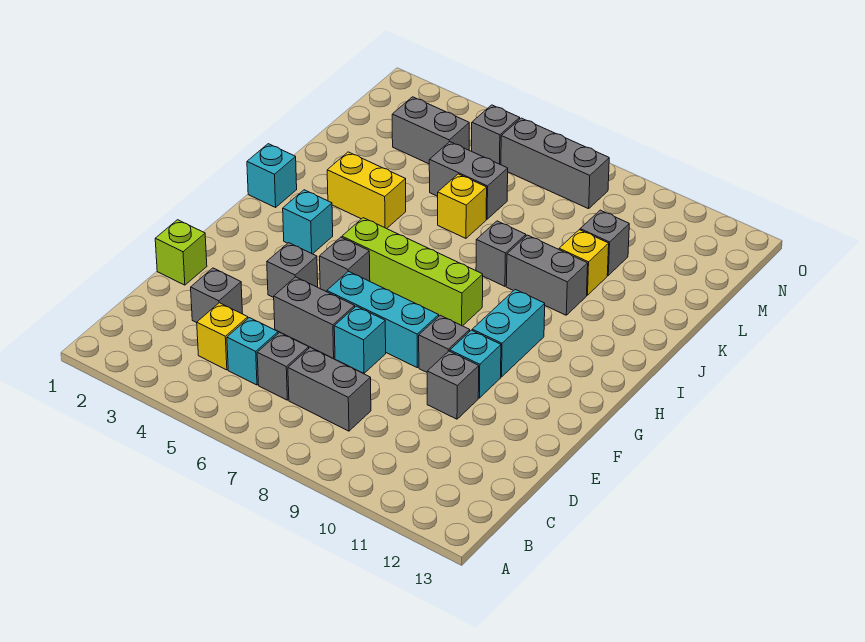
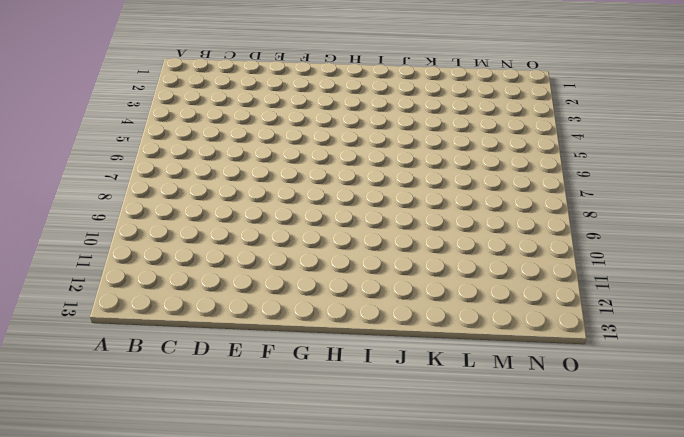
none -> yellow 1x1 brick [197,303,248,370]
none -> cyan 1x1 brick [227,318,278,385]
none -> grey 1x1 brick [257,333,309,400]

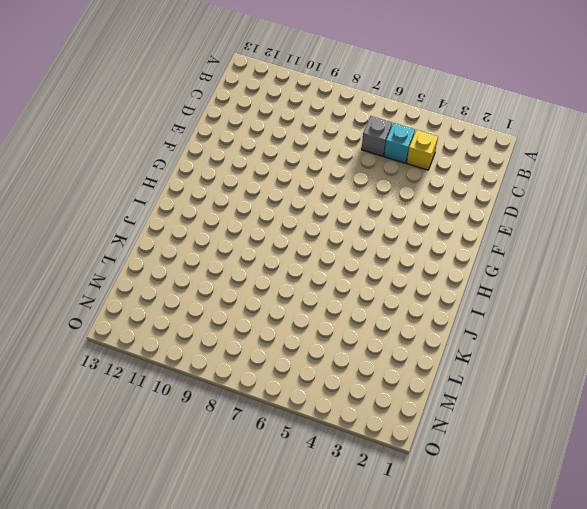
none -> grey 1x2 brick [288,347,371,431]
none -> grey 1x1 brick [191,268,243,323]
none -> lime 1x1 brick [155,220,207,285]

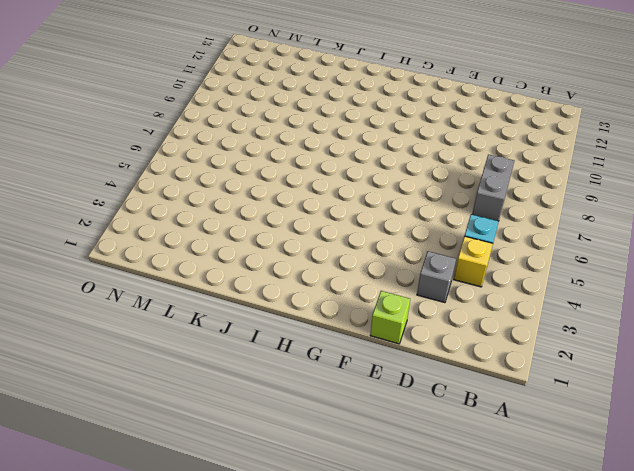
none -> grey 1x1 brick [257,333,309,400]
none -> grey 1x2 brick [274,277,355,358]
none -> cyan 1x1 brick [334,306,386,373]

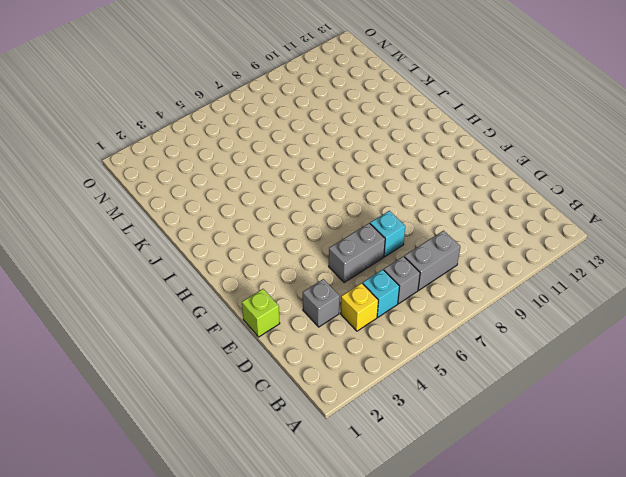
none -> grey 1x1 brick [427,351,479,419]
none -> grey 1x1 brick [267,243,318,298]
none -> cyan 1x3 brick [327,271,439,367]

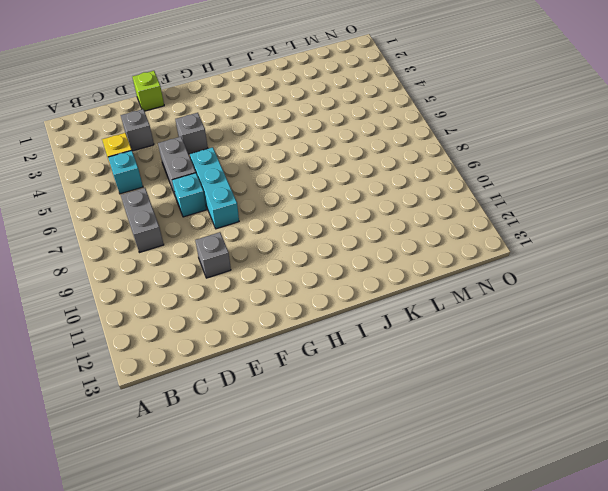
none -> grey 1x1 brick [257,333,309,400]
none -> grey 1x1 brick [419,315,470,372]
none -> cyan 1x1 brick [450,330,501,398]

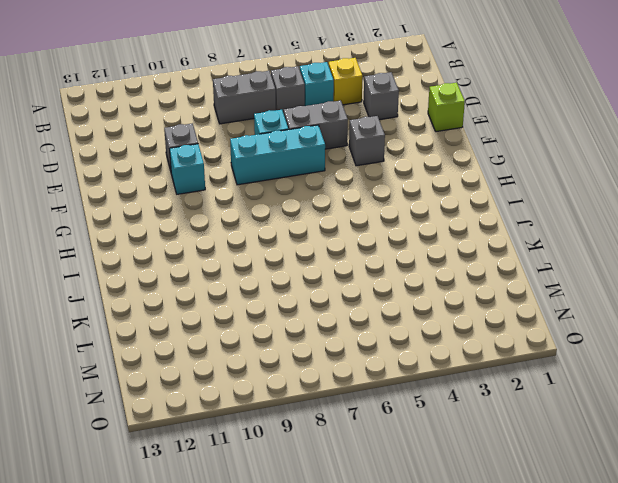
none -> grey 1x1 brick [419,315,470,372]
none -> grey 1x1 brick [319,237,370,292]
none -> cyan 1x2 brick [472,289,545,377]

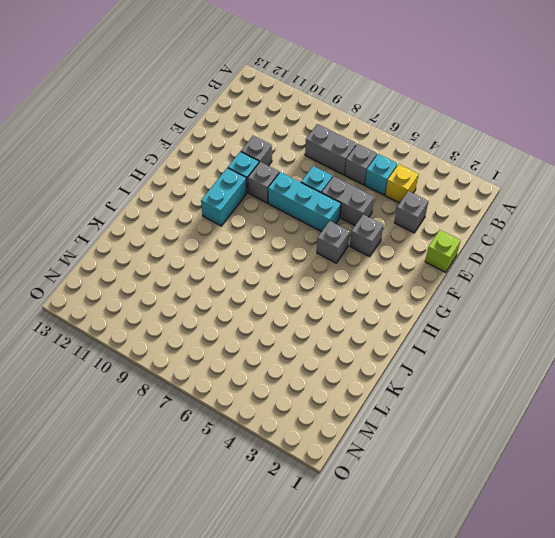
none -> cyan 1x1 brick [283,190,333,254]
none -> lime 1x4 brick [342,218,483,326]
none -> cyan 1x1 brick [247,144,297,207]

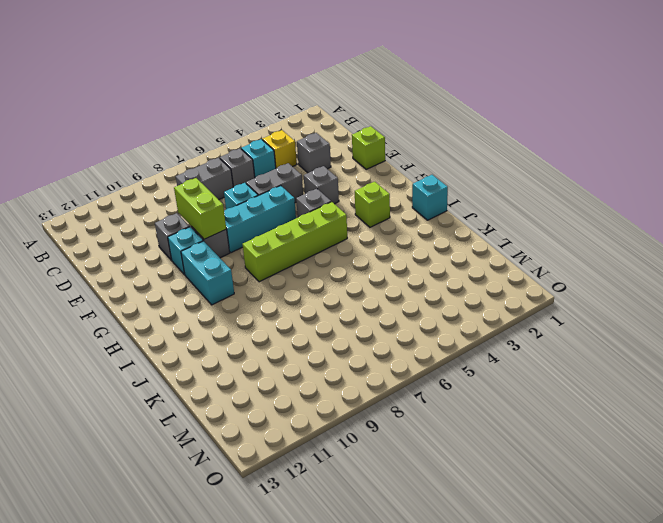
lime 1x2 brick [174,178,226,239] -> none
lime 1x1 brick [355,182,390,227] -> cyan 1x1 brick [283,190,333,254]
none -> yellow 1x2 brick [327,152,406,229]
none -> grey 1x1 brick [476,221,526,286]
none -> grey 1x2 brick [506,235,588,315]

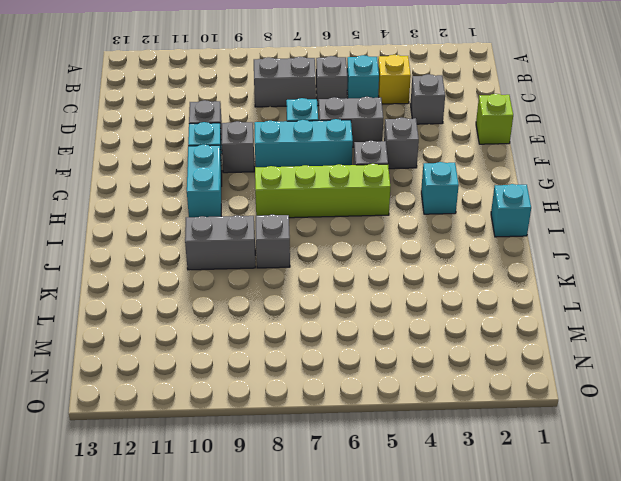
none -> yellow 1x2 brick [327,152,406,229]
none -> yellow 1x1 brick [438,174,487,238]
none -> yellow 1x1 brick [559,230,609,295]

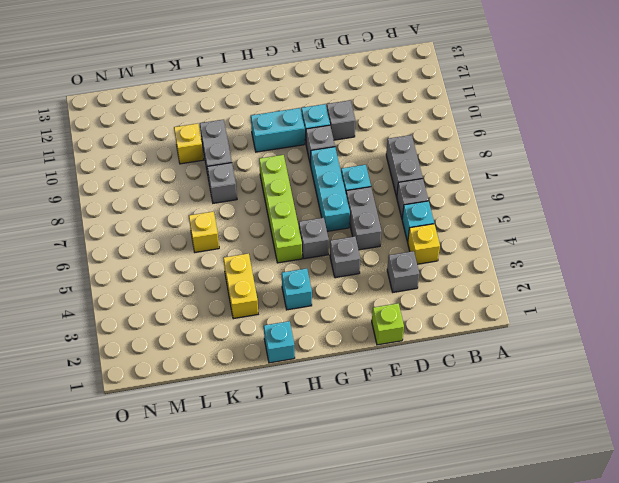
none -> grey 1x2 brick [429,142,508,219]
none -> grey 1x1 brick [580,210,629,275]
none -> grey 1x2 brick [392,97,469,164]

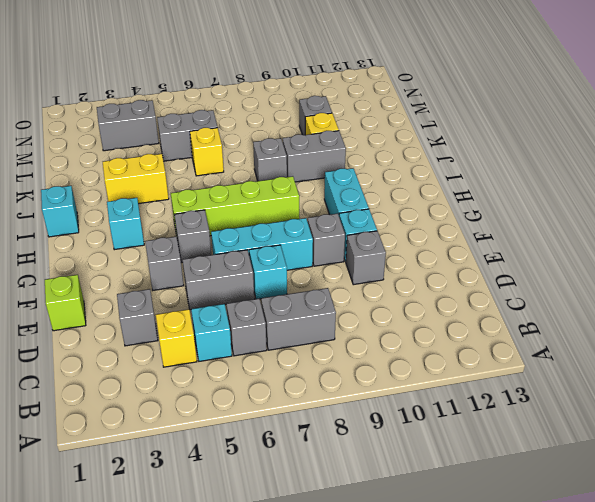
none -> grey 1x1 brick [472,105,520,165]
none -> grey 1x3 brick [501,118,609,209]

